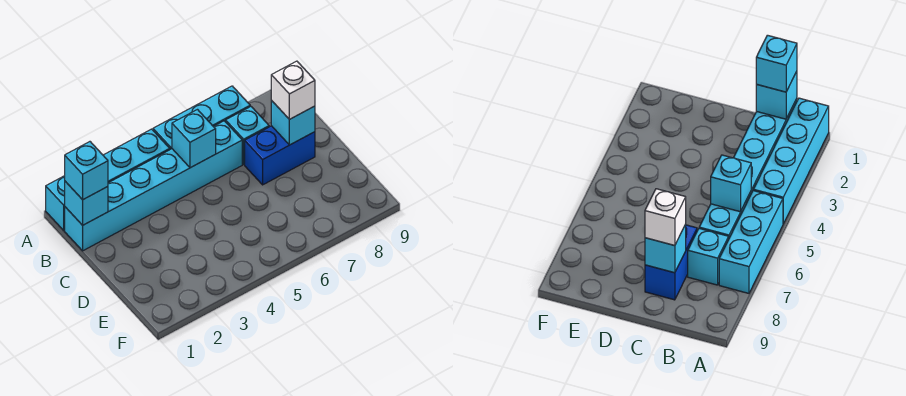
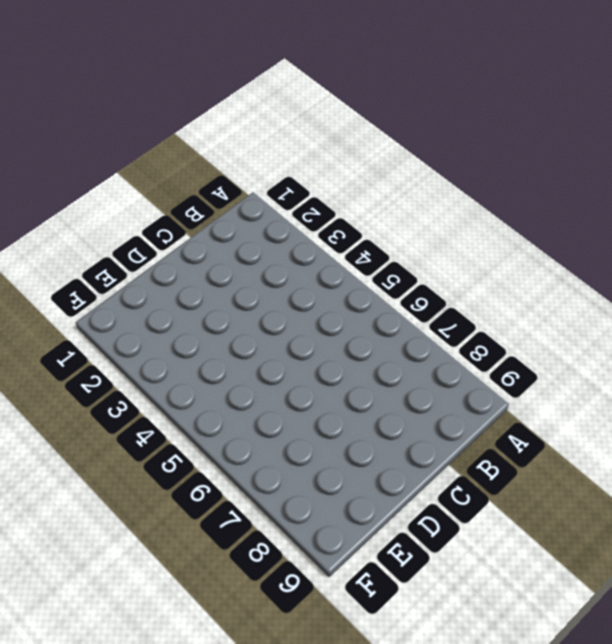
none -> cyan 1x4 brick [46,129,170,230]
none -> cyan 1x3 brick [153,86,250,149]

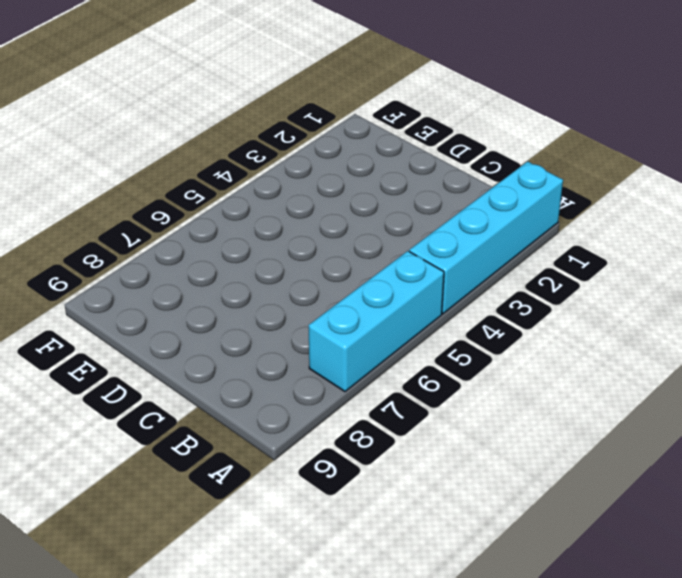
none -> cyan 1x6 brick [65,121,242,251]
none -> cyan 1x1 brick [226,106,269,164]

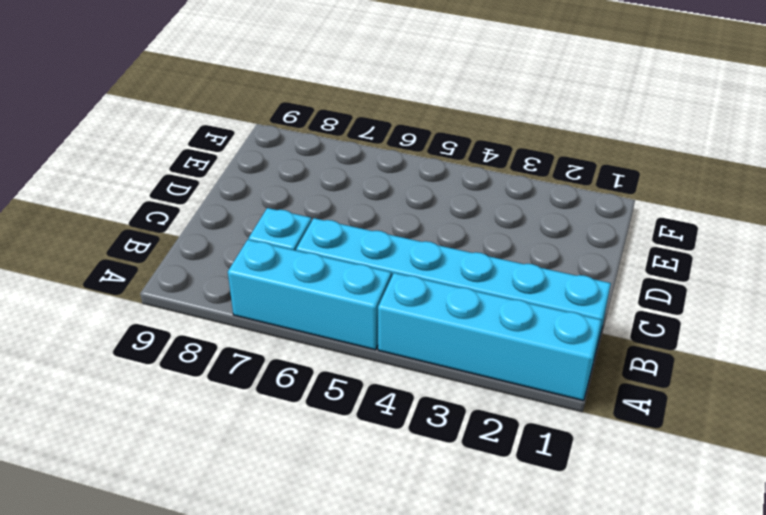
none -> blue 1x2 brick [245,126,315,185]
none -> cyan 1x1 brick [65,181,108,225]

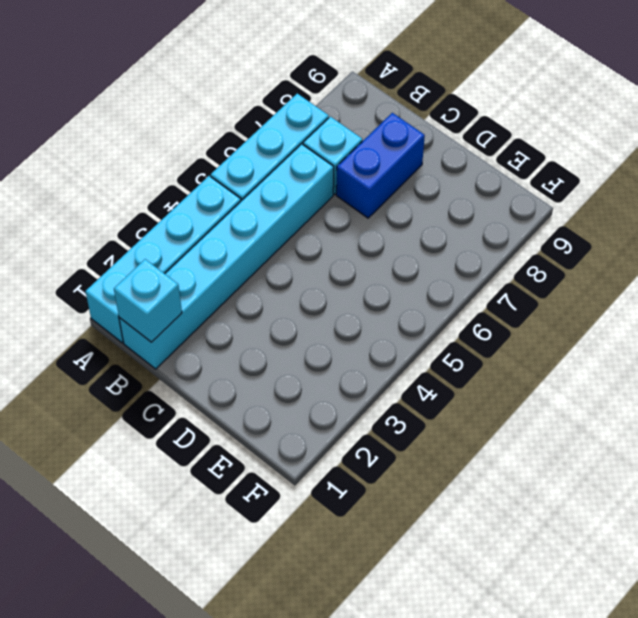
none -> cyan 1x1 brick [172,110,216,168]
none -> cyan 1x1 brick [271,101,315,145]

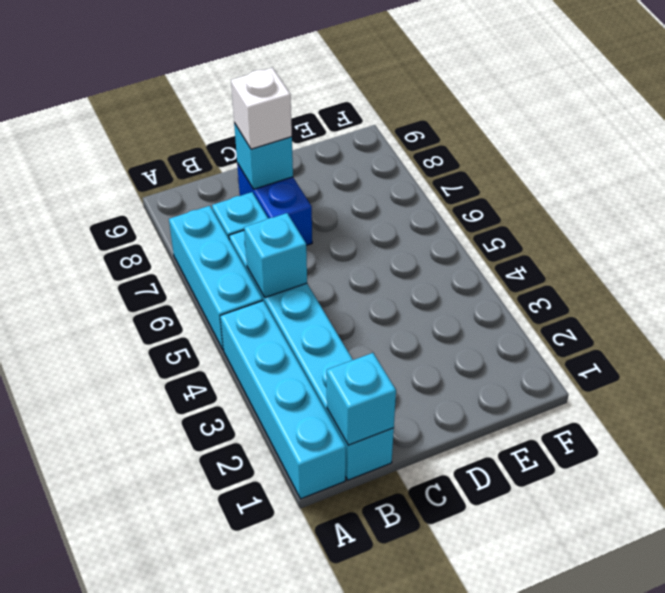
none -> cyan 1x1 brick [65,142,108,200]

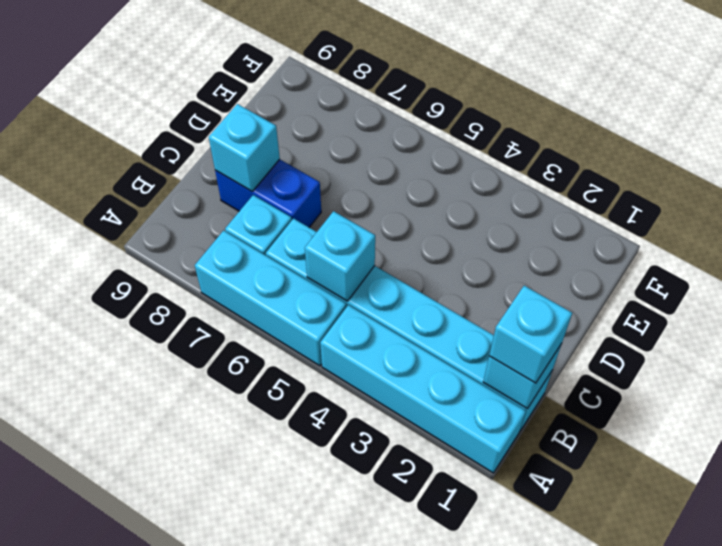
none -> white 1x1 brick [271,61,315,119]

